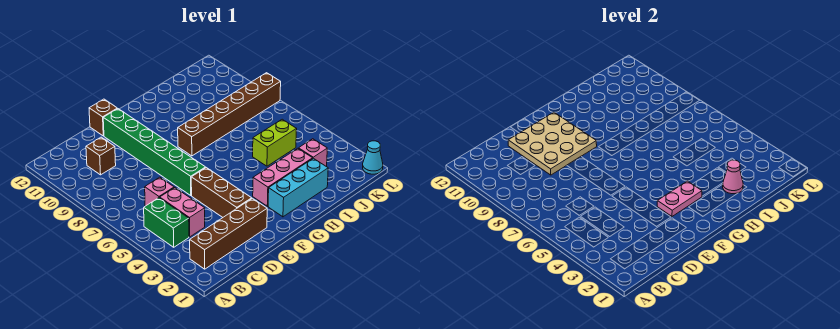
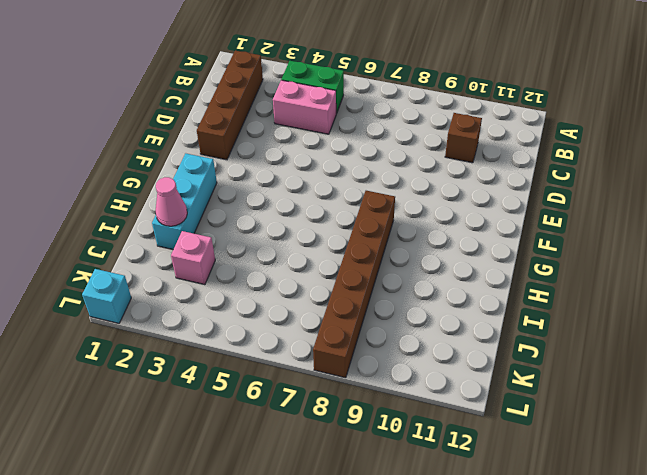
cyan 1x1 brick [82,269,131,323] -> cyan 1x1 cone [363,141,383,174]
none -> pink 1x1 brick [145,177,174,206]
none -> brown 1x3 brick [191,168,252,217]
none -> green 1x6 brick [103,109,206,196]

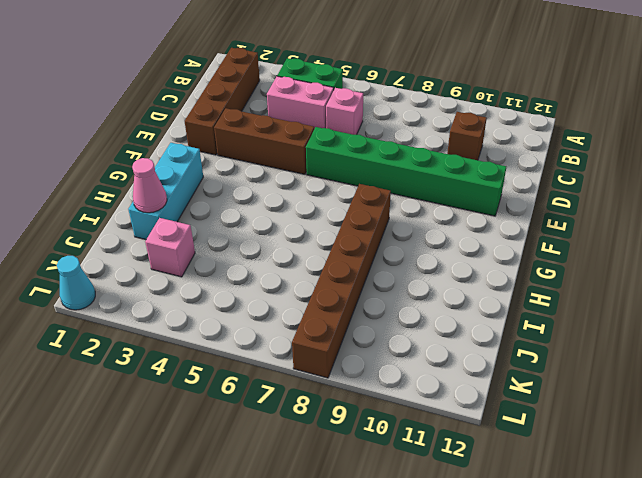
none -> brown 1x1 brick [89,99,117,136]
none -> pink 1x3 brick [253,148,313,206]
none -> lime 1x2 brick [253,119,297,166]

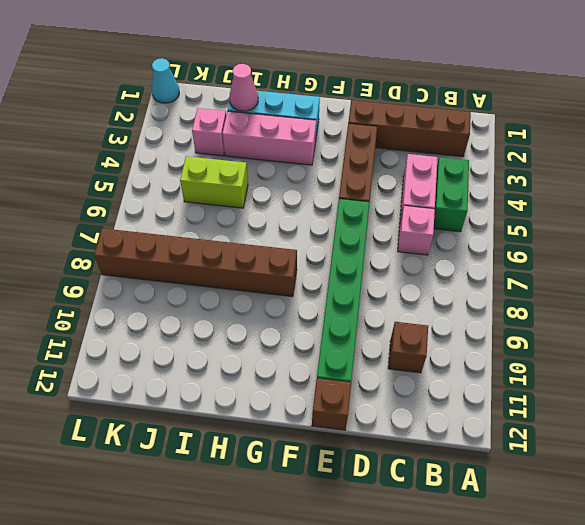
none -> tan 3x3 plate [508,112,597,175]
none -> pink 1x2 plate [657,181,702,216]

